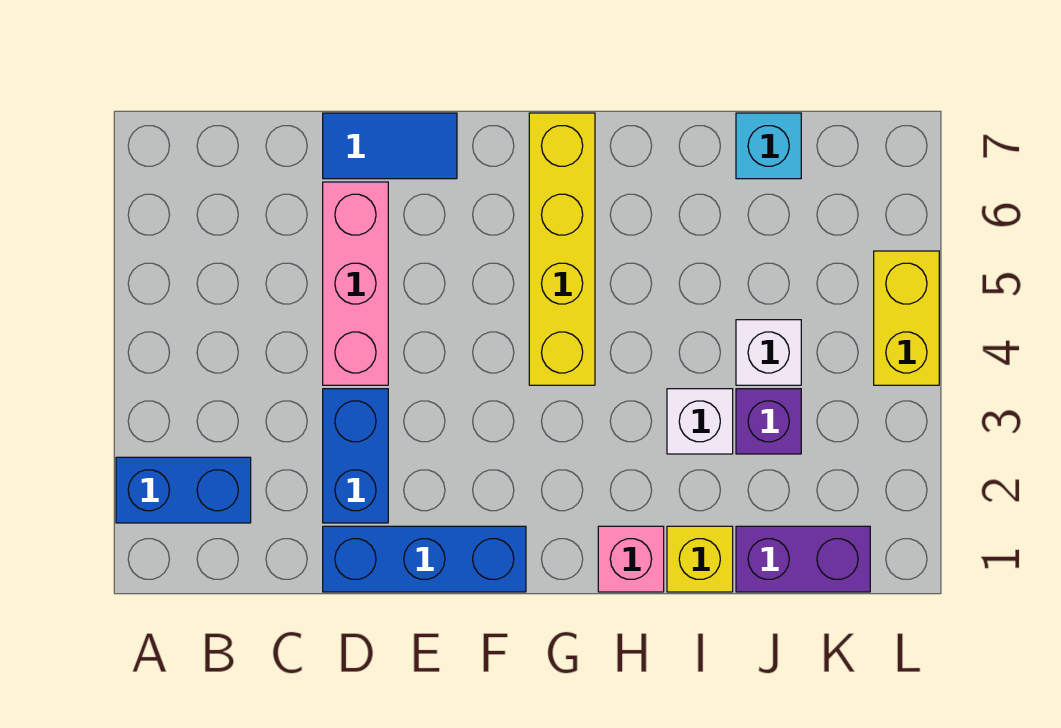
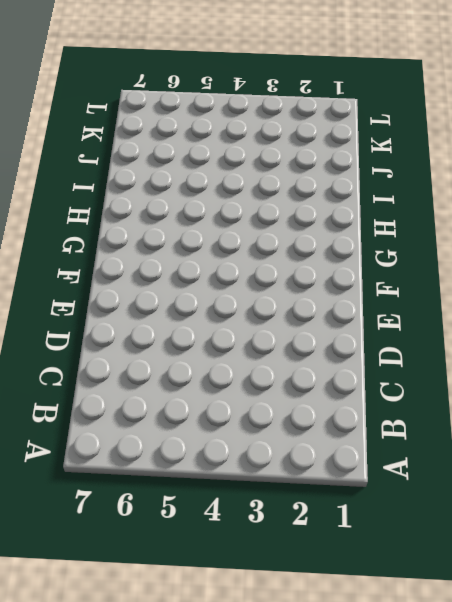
none -> blue 1x2 brick [116,457,251,523]
none -> blue 1x3 brick [323,526,526,592]
none -> blue 1x2 brick [323,389,388,523]

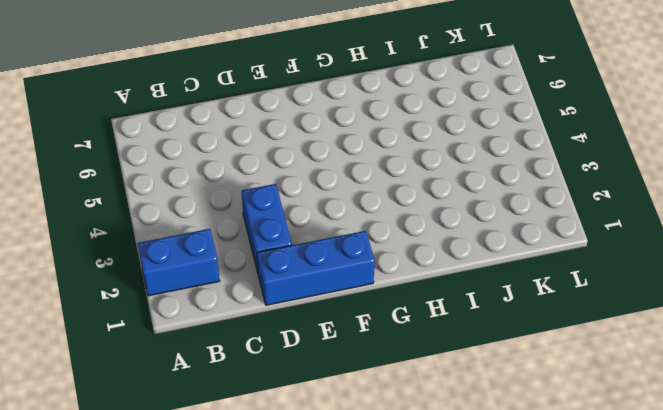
none -> pink 1x3 brick [323,182,388,385]
none -> blue 1x2 tile [323,113,457,179]
none -> yellow 1x4 brick [529,113,595,385]

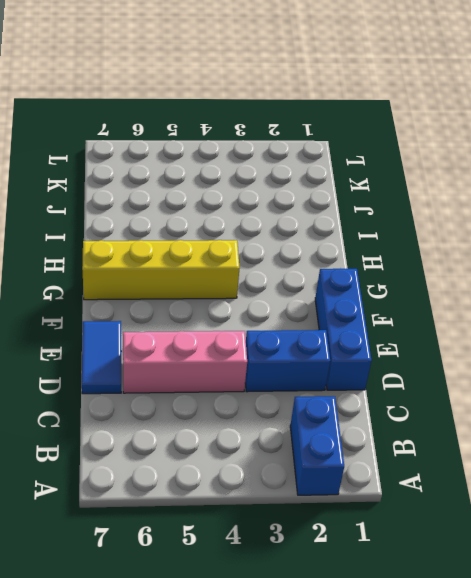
none -> pink 1x1 brick [598,526,664,592]
none -> yellow 1x1 brick [667,526,733,592]
none -> white 1x1 brick [667,389,733,454]

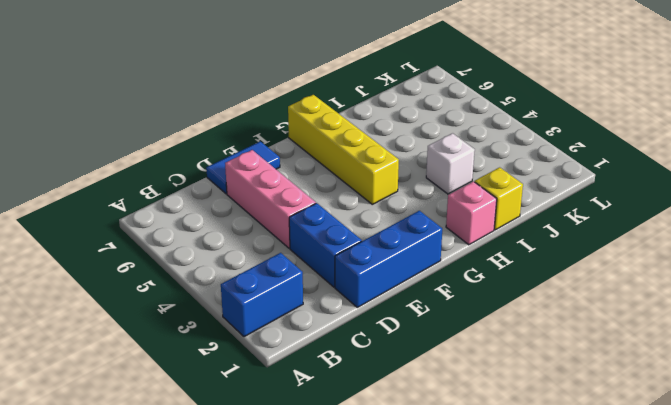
none -> purple 1x2 brick [736,526,870,592]
none -> purple 1x1 brick [736,389,801,454]
none -> white 1x1 brick [736,320,801,385]

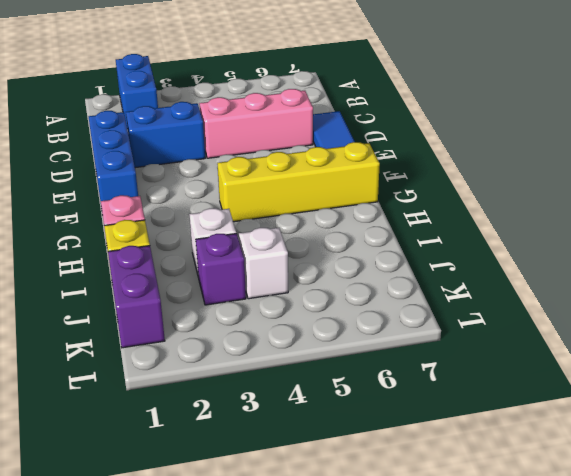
none -> cyan 1x1 brick [736,113,801,179]
none -> yellow 1x2 brick [874,251,939,385]

